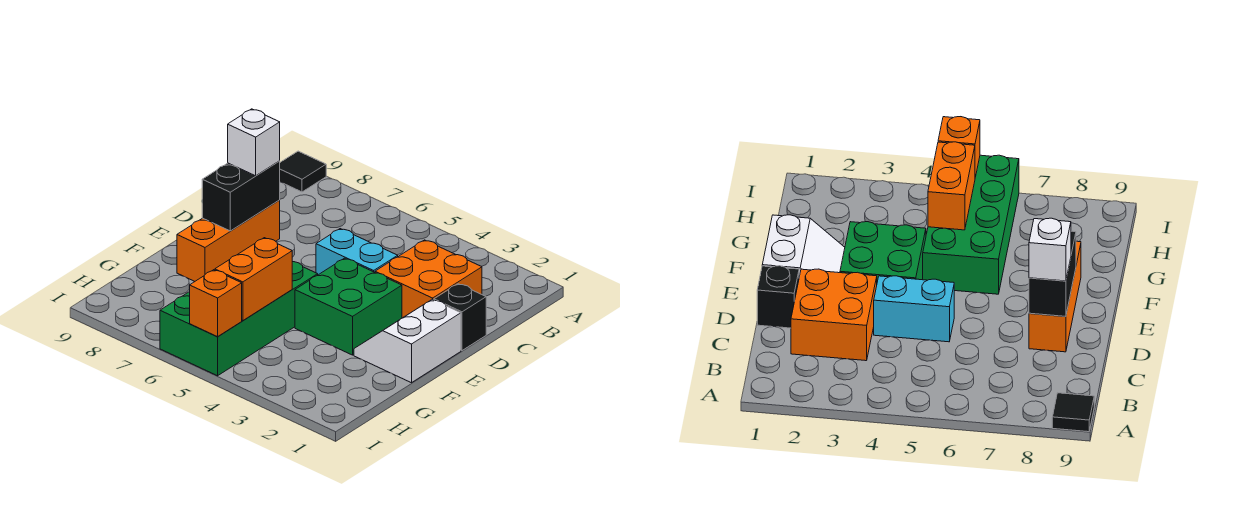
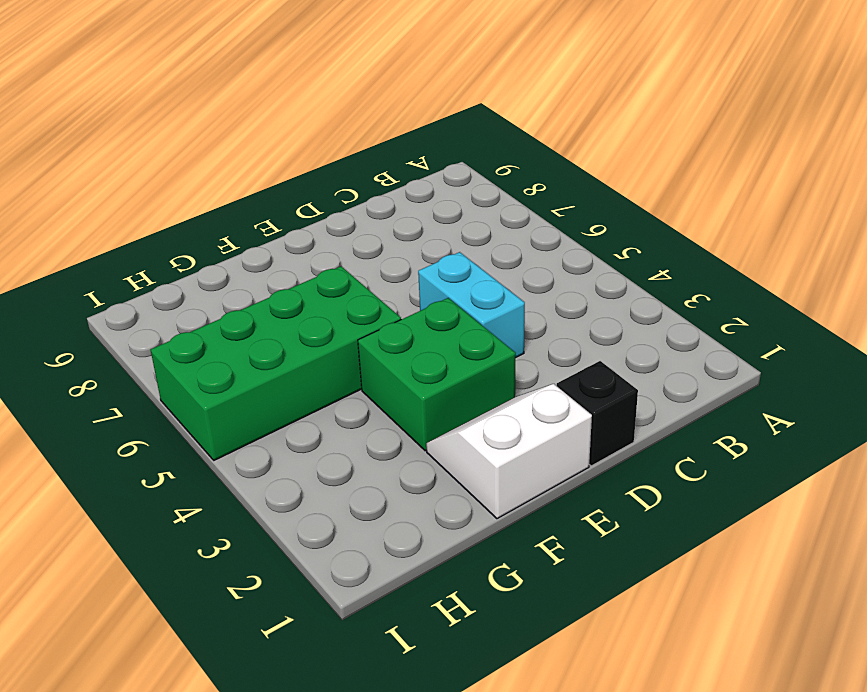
none -> black 1x1 tile [280,151,326,192]
none -> orange 2x2 brick [375,240,482,318]
none -> orange 1x3 brick [177,200,280,281]

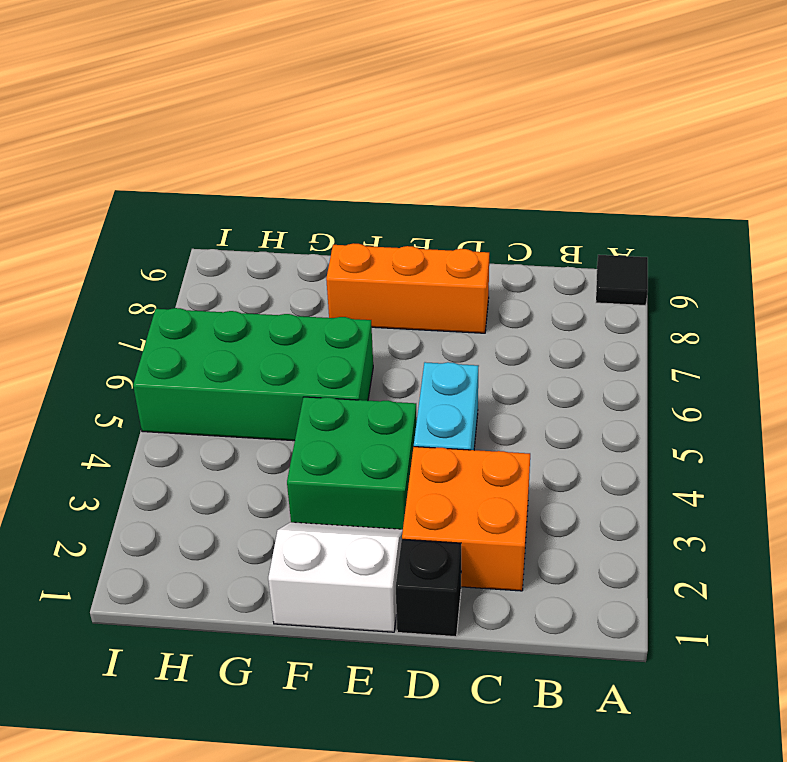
none -> black 1x2 brick [202,161,280,231]
none -> orange 1x2 brick [215,238,292,321]
none -> orange 1x1 brick [190,270,242,337]

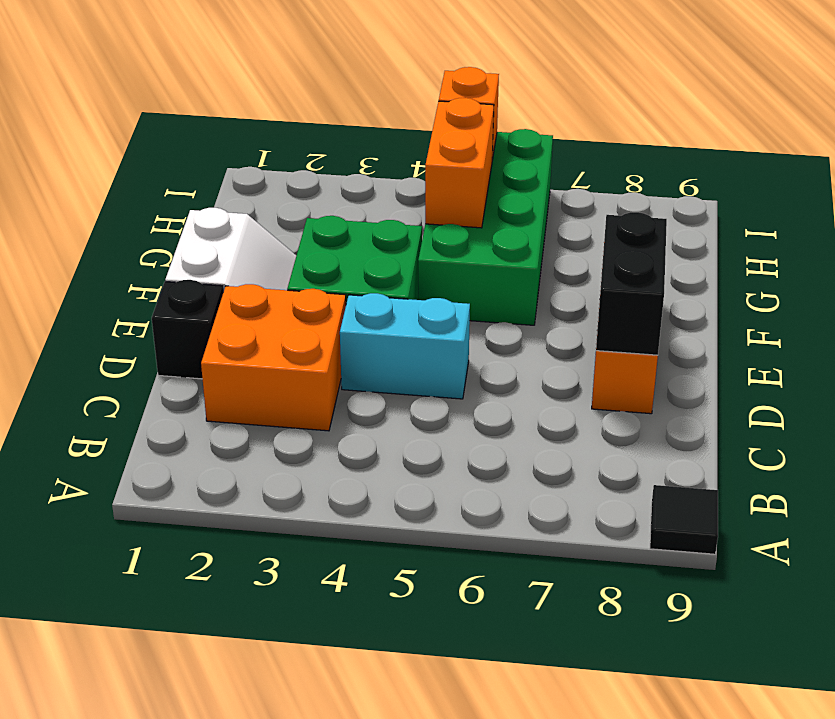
none -> white 1x1 brick [228,109,280,176]

